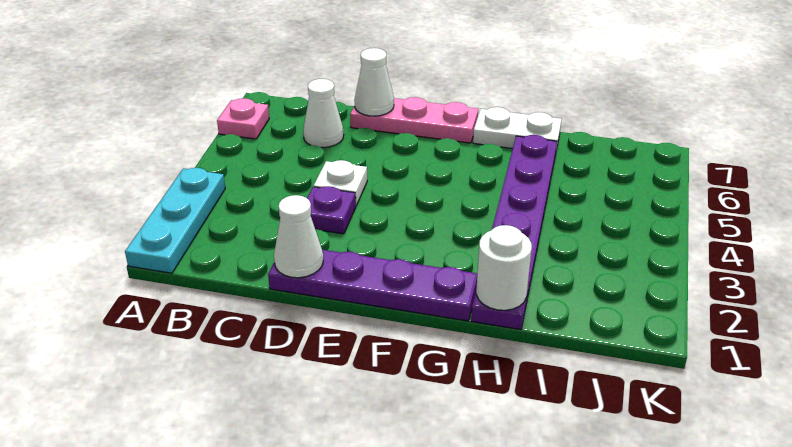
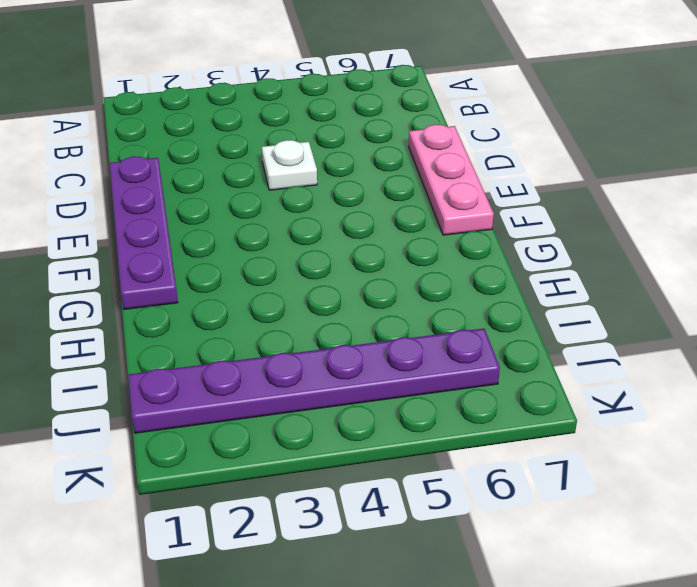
purple 1x6 plate [128,329,500,433] -> purple 1x6 plate moved to [471,135,557,330]
none -> cyan 1x3 plate [125,168,225,273]
none -> pink 1x1 plate [217,98,269,139]
none -> white 1x1 cone [303,79,344,148]

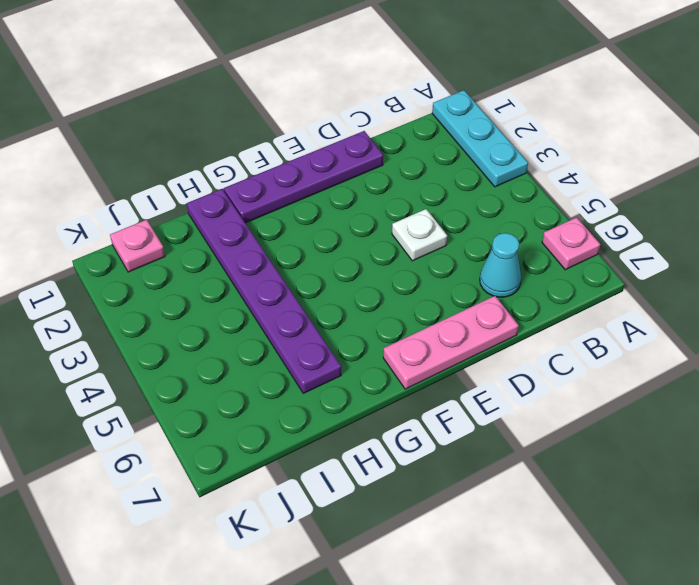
cyan 1x1 cone [480,233,521,297] -> white 1x1 cone [303,79,344,148]
pink 1x1 plate [110,220,165,272] -> none
none -> purple 1x1 plate [307,186,356,234]
none -> white 1x2 plate [473,107,561,150]
none -> white 1x1 cone [274,195,323,278]

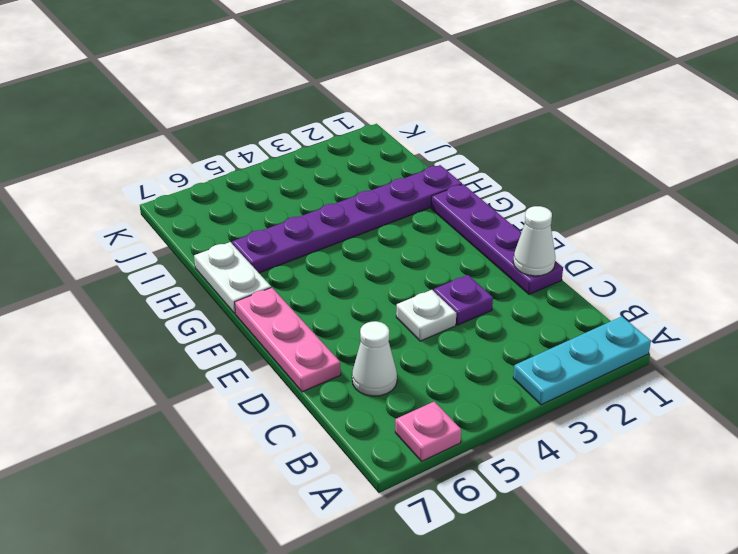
none -> white 1x1 cone [354,48,394,116]
none -> white 1x1 round brick [476,225,532,310]

